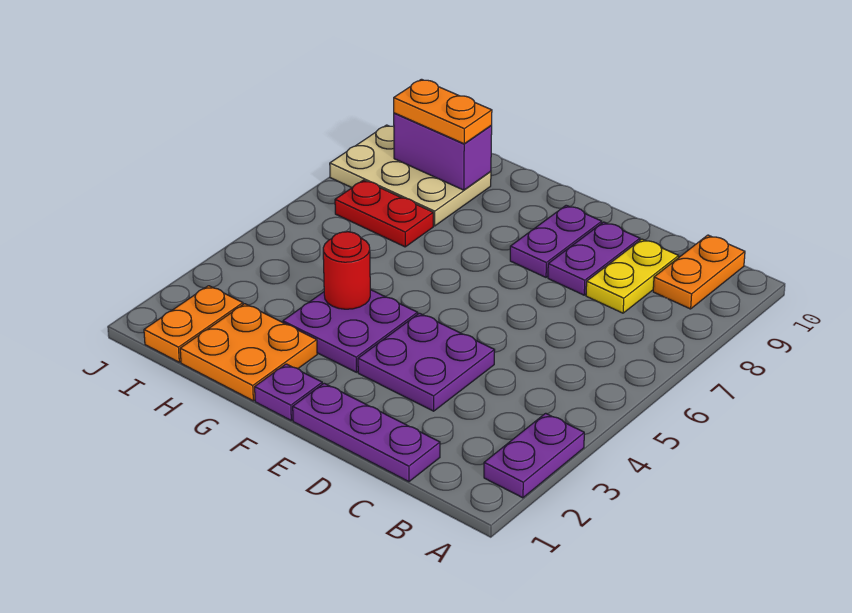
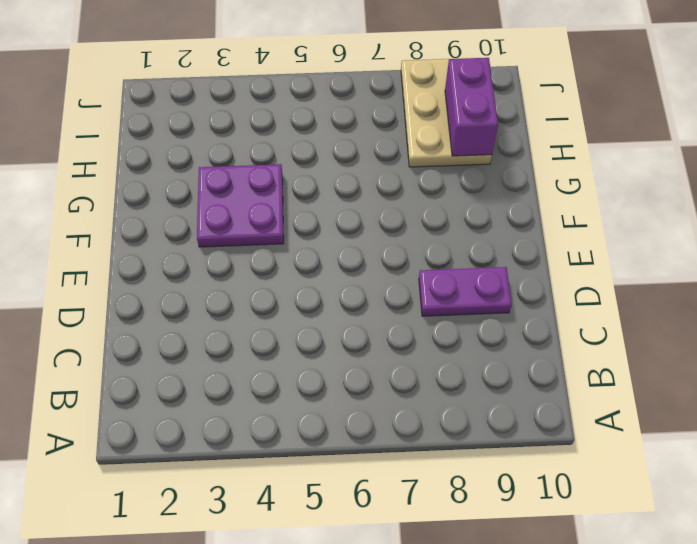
none -> purple 1x2 plate [484,413,584,498]
none -> orange 1x2 plate [653,235,745,309]
none -> purple 1x3 plate [293,383,440,482]

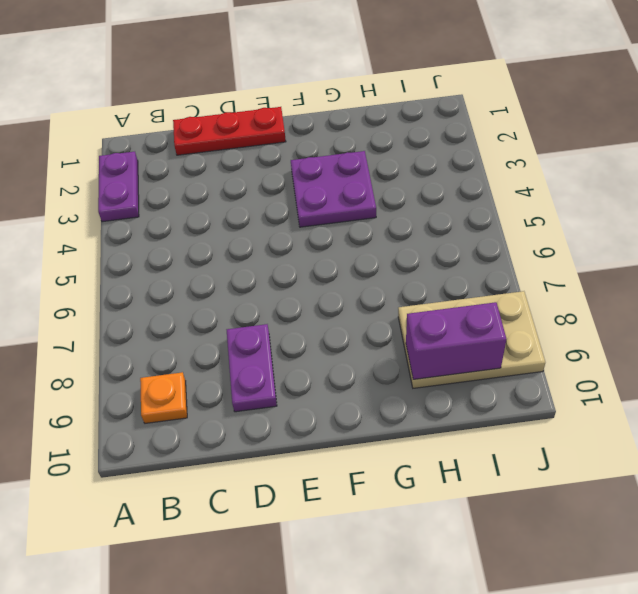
orange 1x1 plate [140,372,187,423] -> orange 1x2 plate [653,235,745,309]
red 1x3 plate [173,107,286,155] -> purple 1x3 plate [293,383,440,482]
none -> yellow 1x2 plate [586,239,679,313]
none -> purple 2x2 plate [358,313,495,411]
none -> purple 1x2 plate [510,205,602,277]

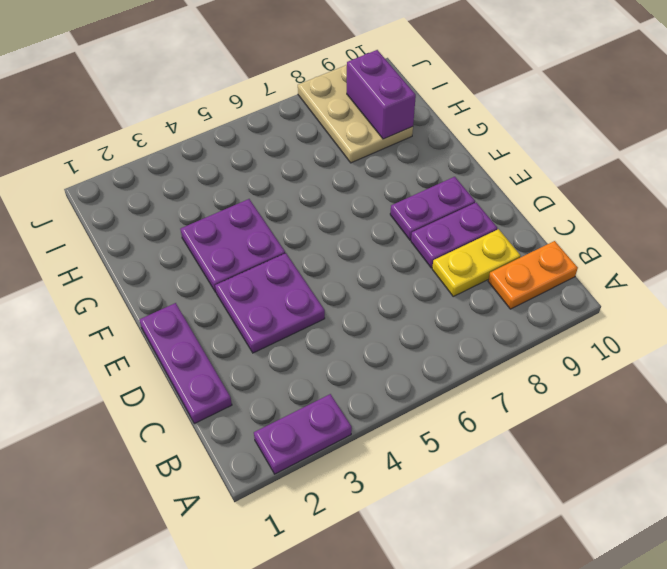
none -> purple 1x1 plate [255,364,322,420]
none -> orange 2x2 plate [180,304,317,401]
none -> red 1x2 plate [335,180,433,247]

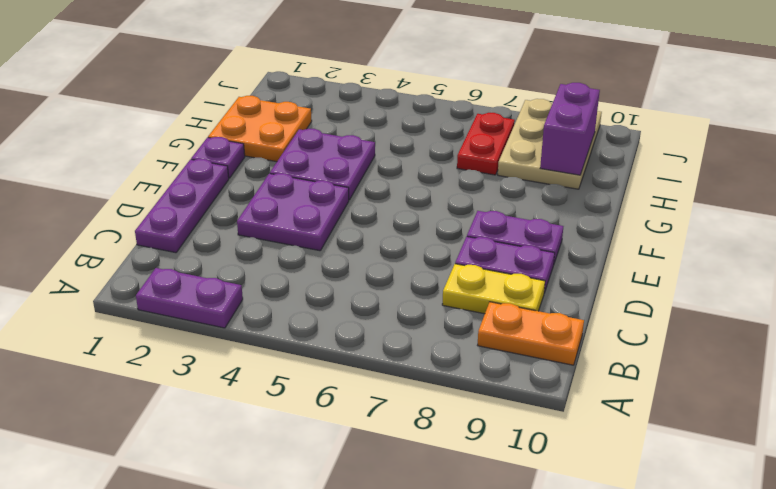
none -> orange 1x2 plate [144,286,243,362]
none -> red 1x1 round brick [323,232,370,309]
none -> orange 1x2 plate [394,79,492,144]

